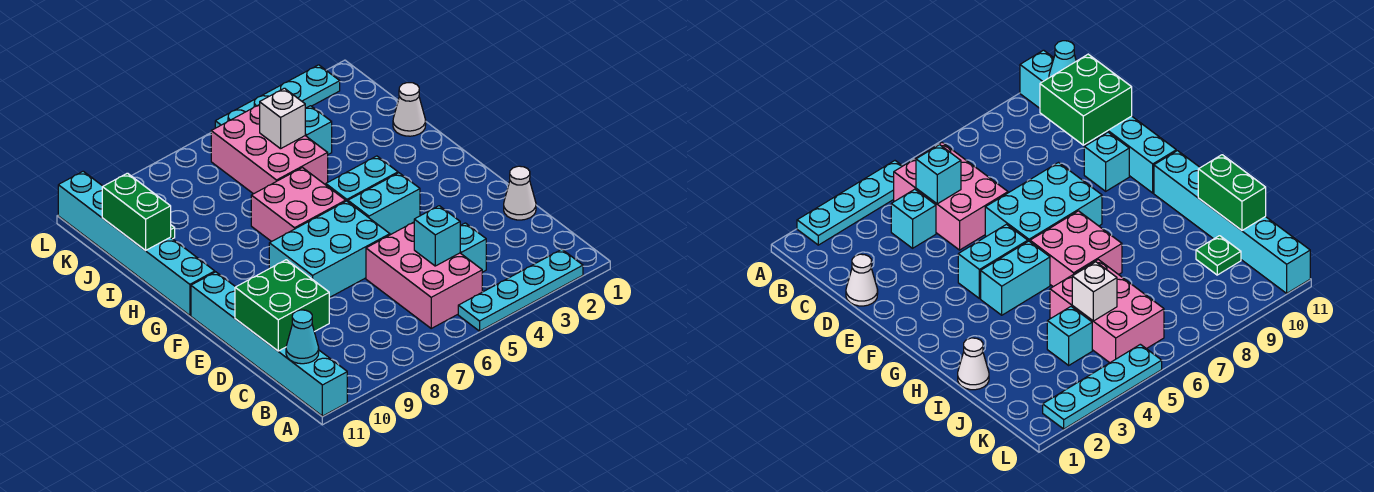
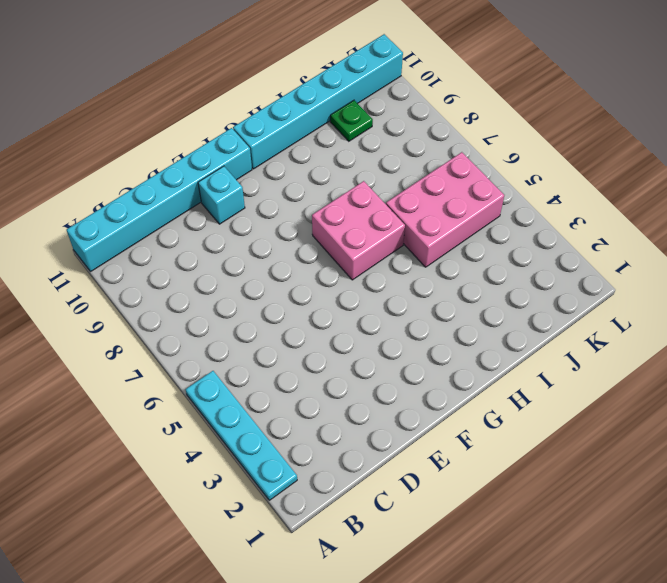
none -> pink 2x3 brick [366,222,482,328]
none -> cyan 1x1 brick [460,223,486,272]
none -> white 1x1 cone [504,166,536,220]

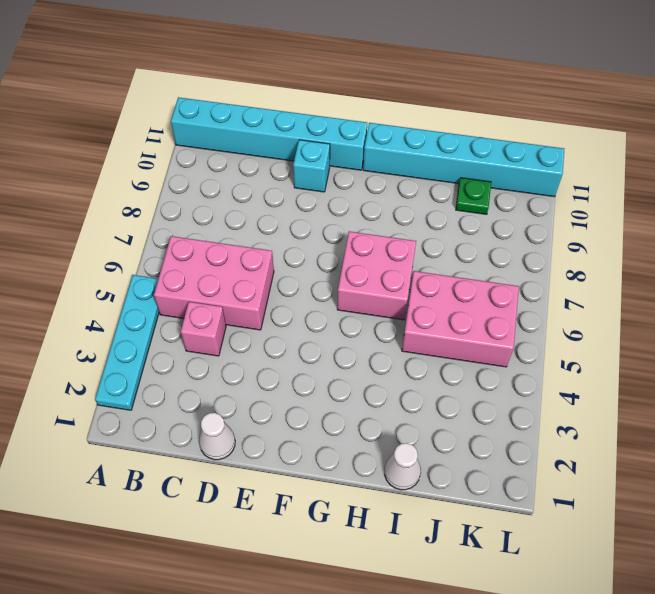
pink 1x1 brick [181,302,226,356] -> cyan 1x1 brick [460,223,486,272]
none -> cyan 2x3 brick [269,201,390,298]
none -> cyan 1x2 brick [348,173,420,235]
none -> cyan 1x2 brick [326,156,398,202]

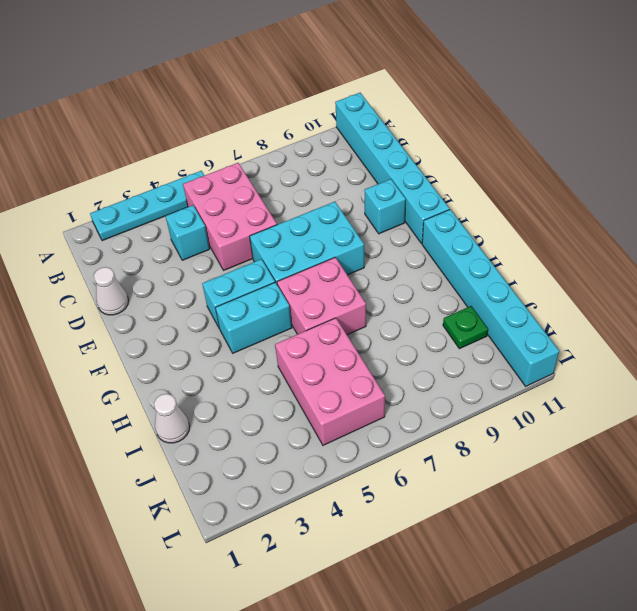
none -> cyan 1x1 brick [305,106,332,154]
none -> cyan 1x4 plate [215,65,340,128]
none -> cyan 1x1 cone [286,310,319,364]

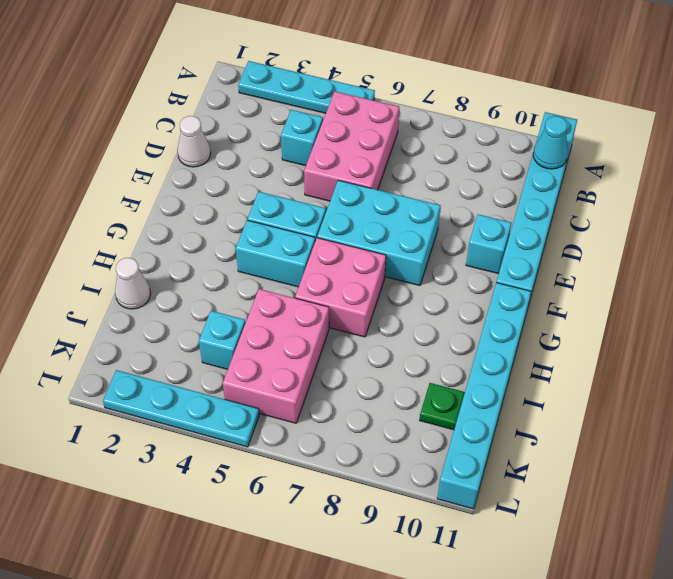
none -> cyan 1x1 brick [414,206,460,266]
none -> green 2x2 brick [235,260,329,351]
none -> green 1x2 brick [102,173,171,251]

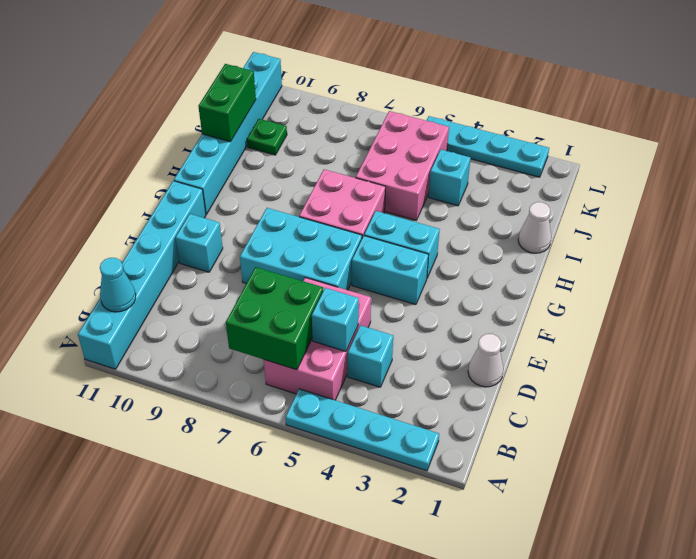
green 2x2 brick [226,267,323,370] -> green 2x2 brick moved to [235,260,329,351]
none -> white 1x1 brick [260,88,305,149]

